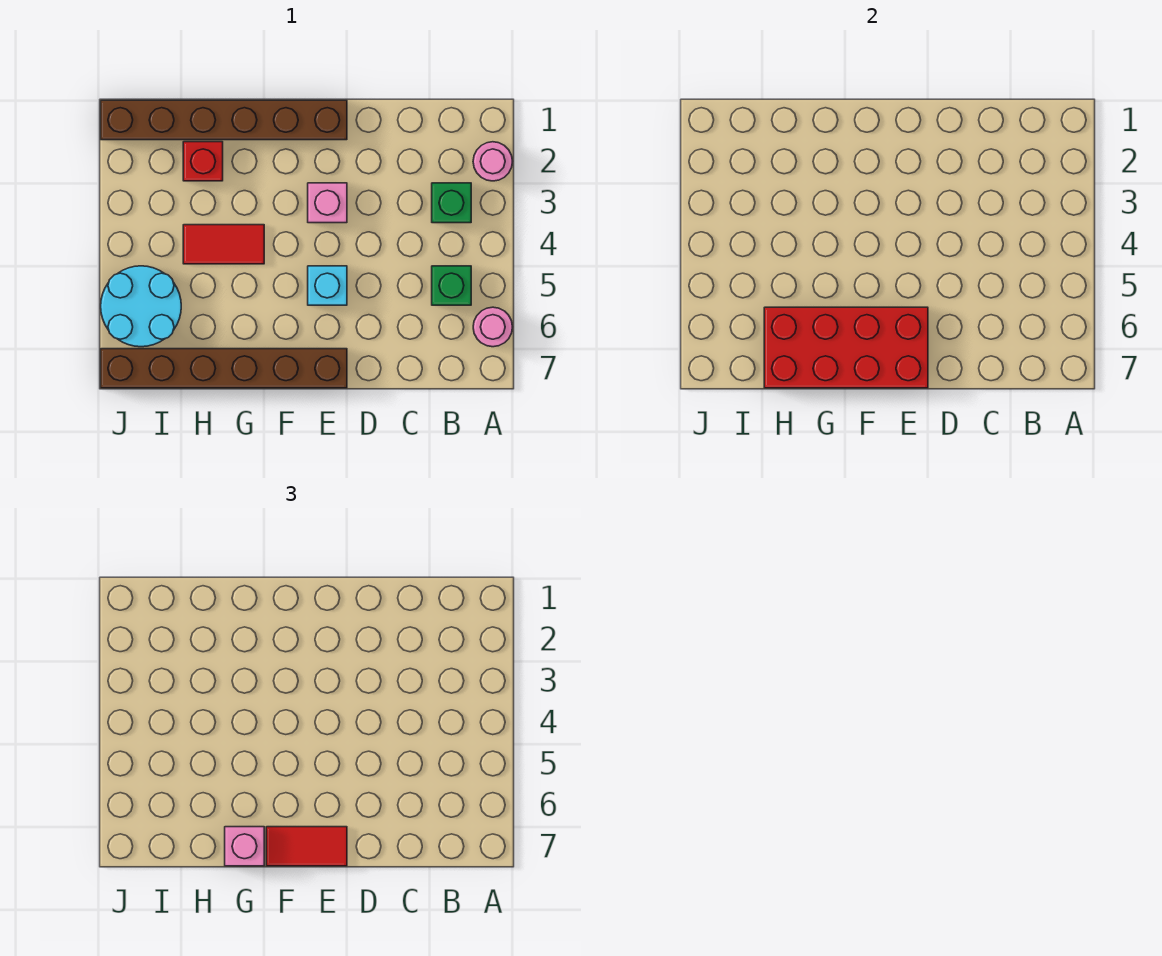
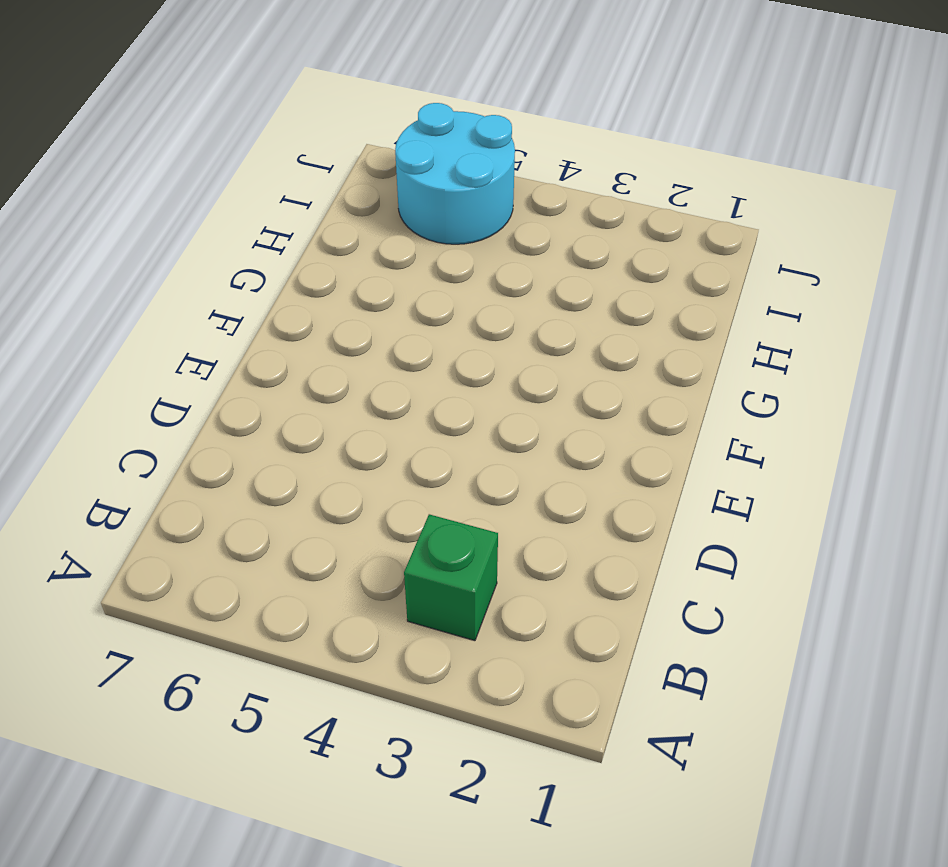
none -> pink 1x1 round brick [473,142,513,181]
none -> pink 1x1 round brick [473,307,512,347]
none -> green 1x1 brick [432,266,471,305]

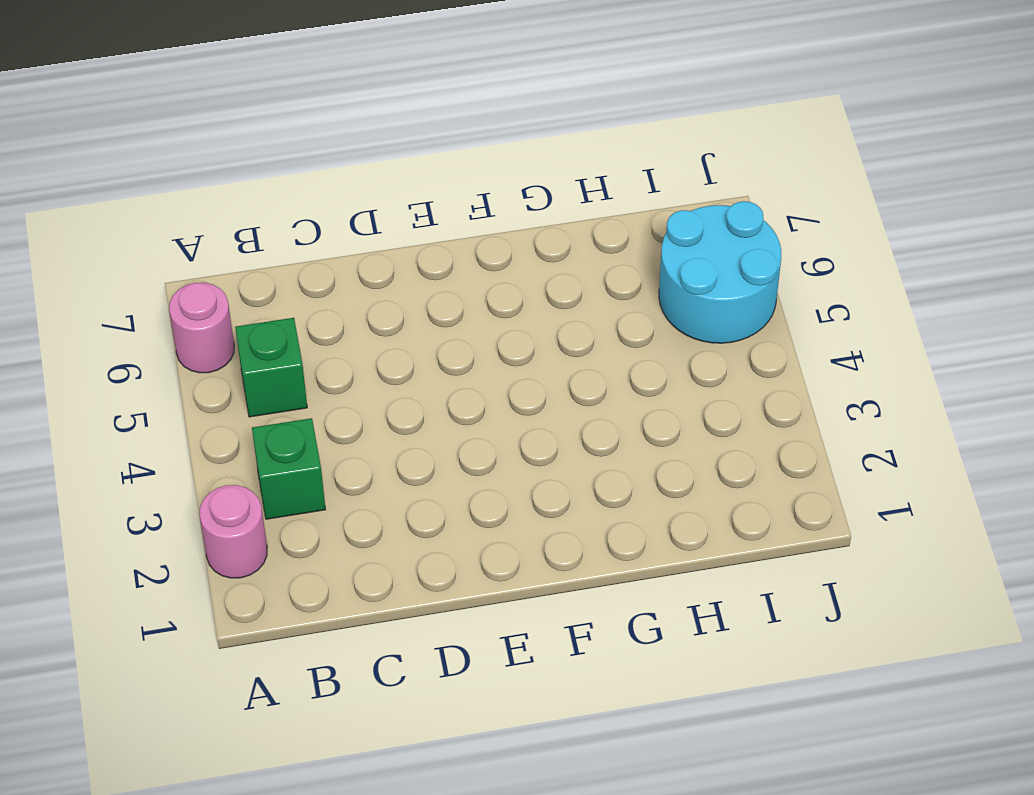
none -> brown 1x6 brick [101,100,347,140]
none -> pink 1x1 brick [308,183,347,223]
none -> cyan 1x1 brick [308,266,347,305]

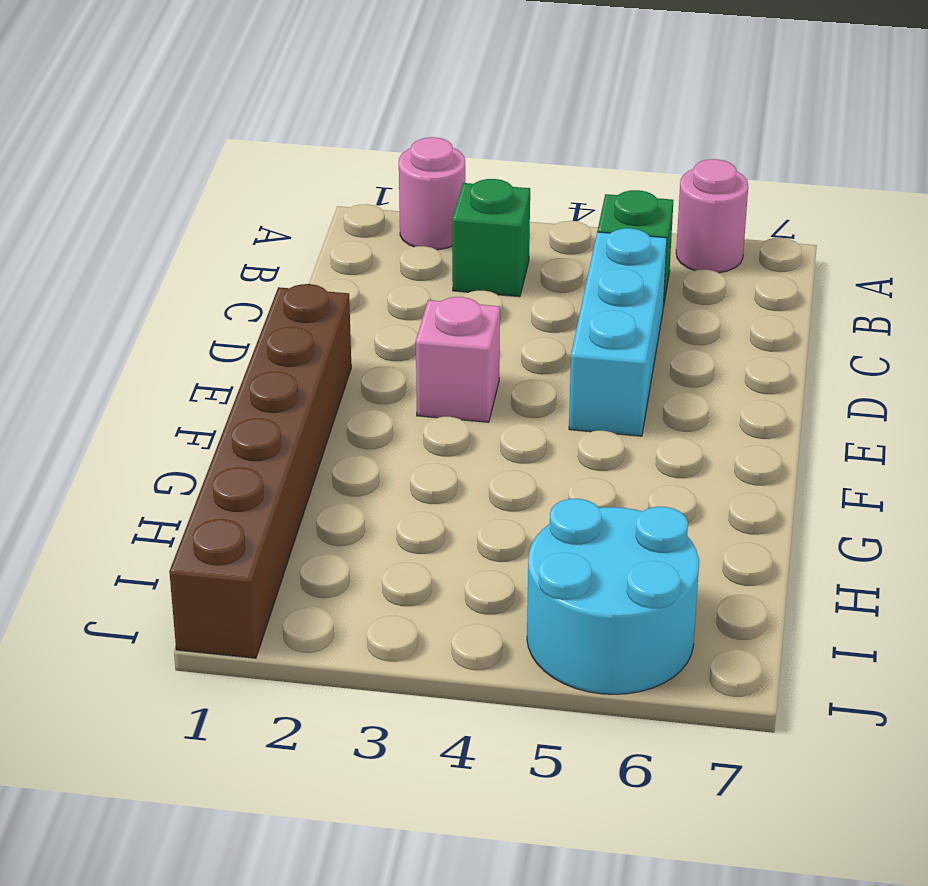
cyan 1x3 brick [569,228,667,436] -> cyan 1x1 brick [308,266,347,305]
none -> brown 1x6 brick [101,349,347,388]
none -> red 1x2 tile [183,225,264,264]
none -> red 1x1 brick [183,142,223,181]

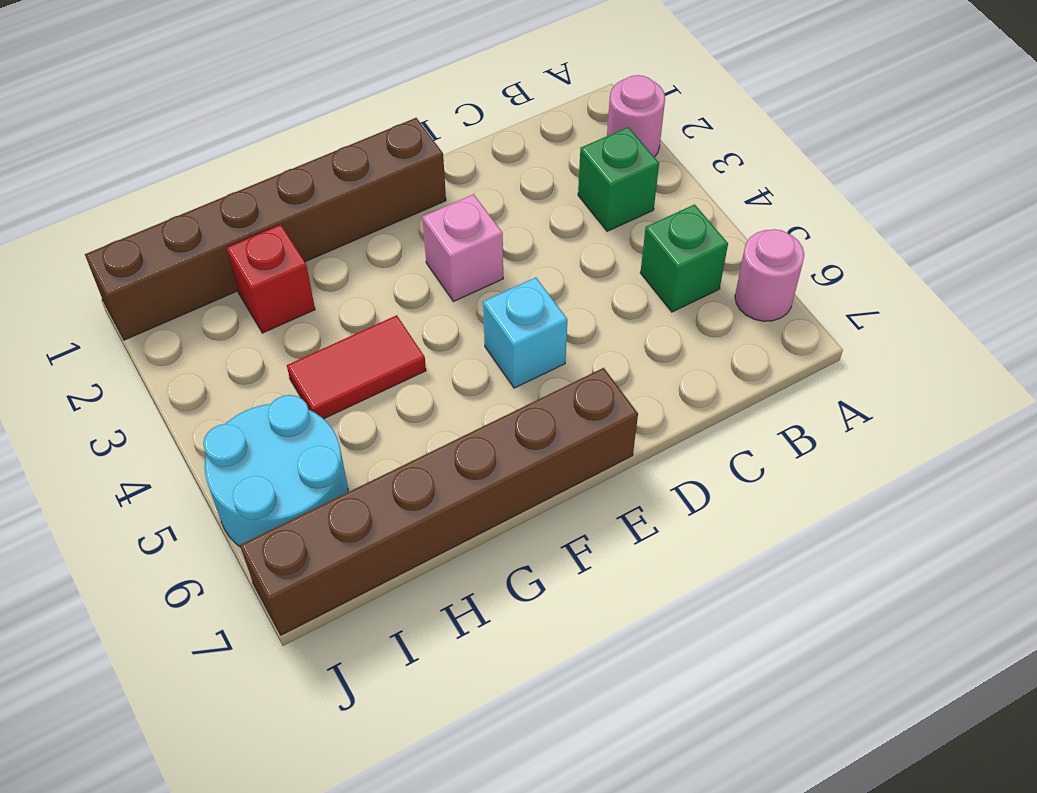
none -> red 2x4 brick [764,307,928,388]
none -> red 1x2 tile [266,827,347,866]
none -> pink 1x1 brick [225,827,264,866]

